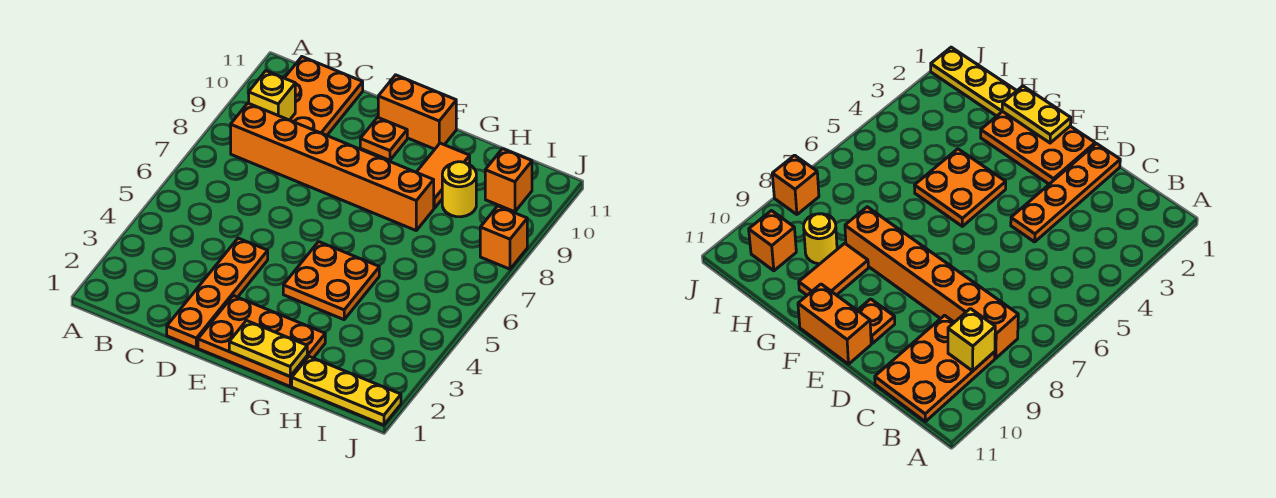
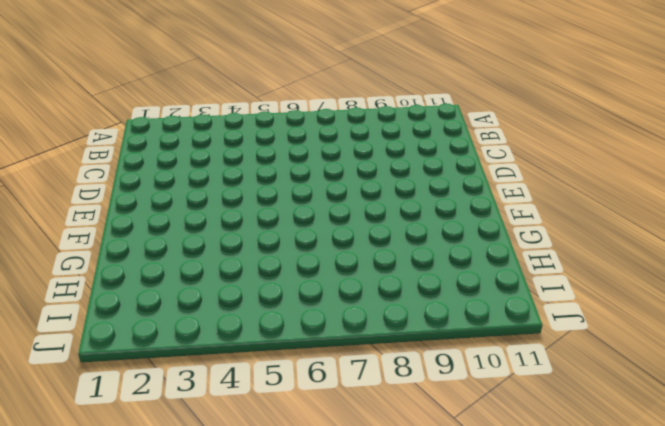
none -> orange 1x6 brick [231,103,434,230]
none -> orange 2x3 plate [285,57,363,135]
none -> orange 1x4 plate [167,238,268,348]

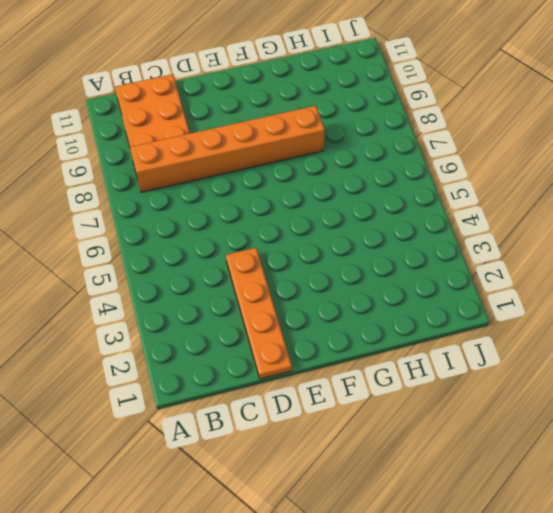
none -> orange 2x3 plate [198,296,325,386]
none -> orange 1x1 plate [360,117,407,160]
none -> orange 1x2 brick [378,75,456,149]

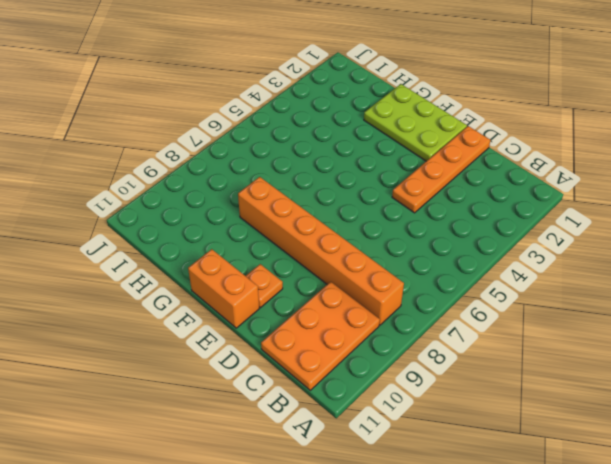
lime 2x3 plate [364,84,467,161] -> orange 2x3 plate [198,296,325,386]
none -> orange 2x2 plate [283,242,379,320]
none -> orange 1x2 tile [416,143,470,208]
none -> yellow 1x3 plate [292,357,401,425]

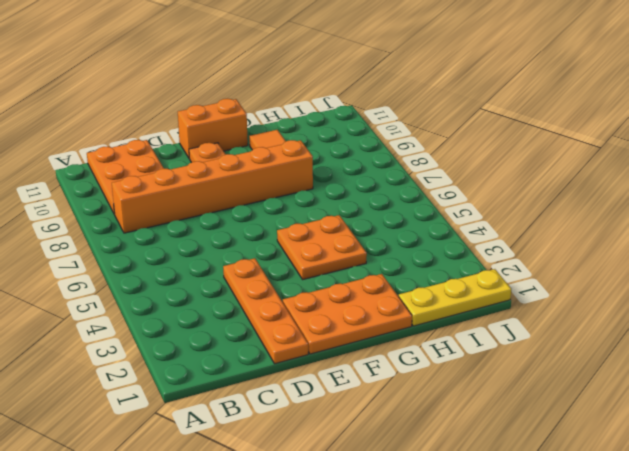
none -> yellow 1x1 round brick [442,162,476,217]
none -> orange 1x1 brick [485,149,532,212]
none -> orange 1x1 brick [480,206,527,269]

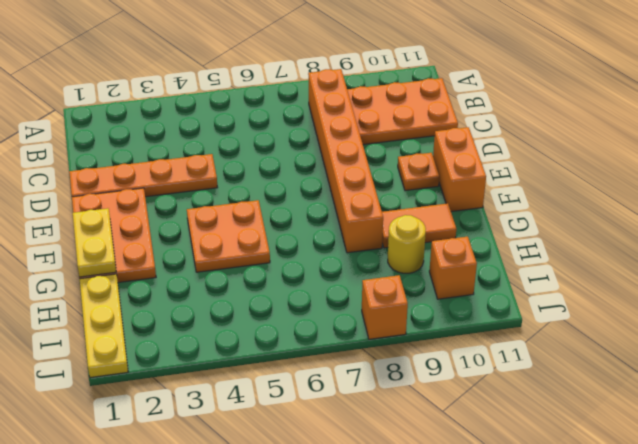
none -> yellow 1x1 brick [249,71,295,120]

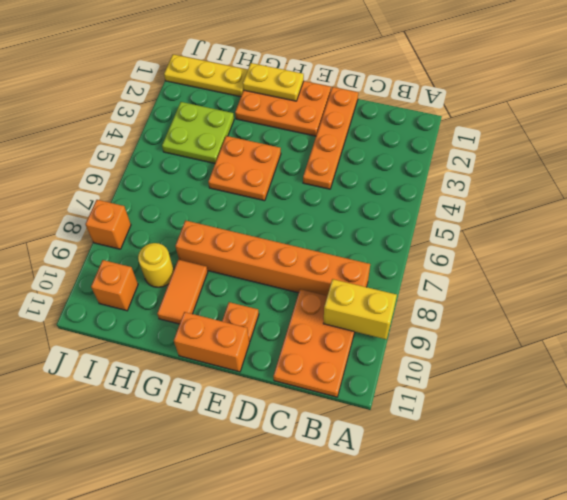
yellow 1x2 brick [323,279,397,339] -> yellow 1x1 brick [249,71,295,120]
lime 2x2 plate [162,102,234,163] -> none

